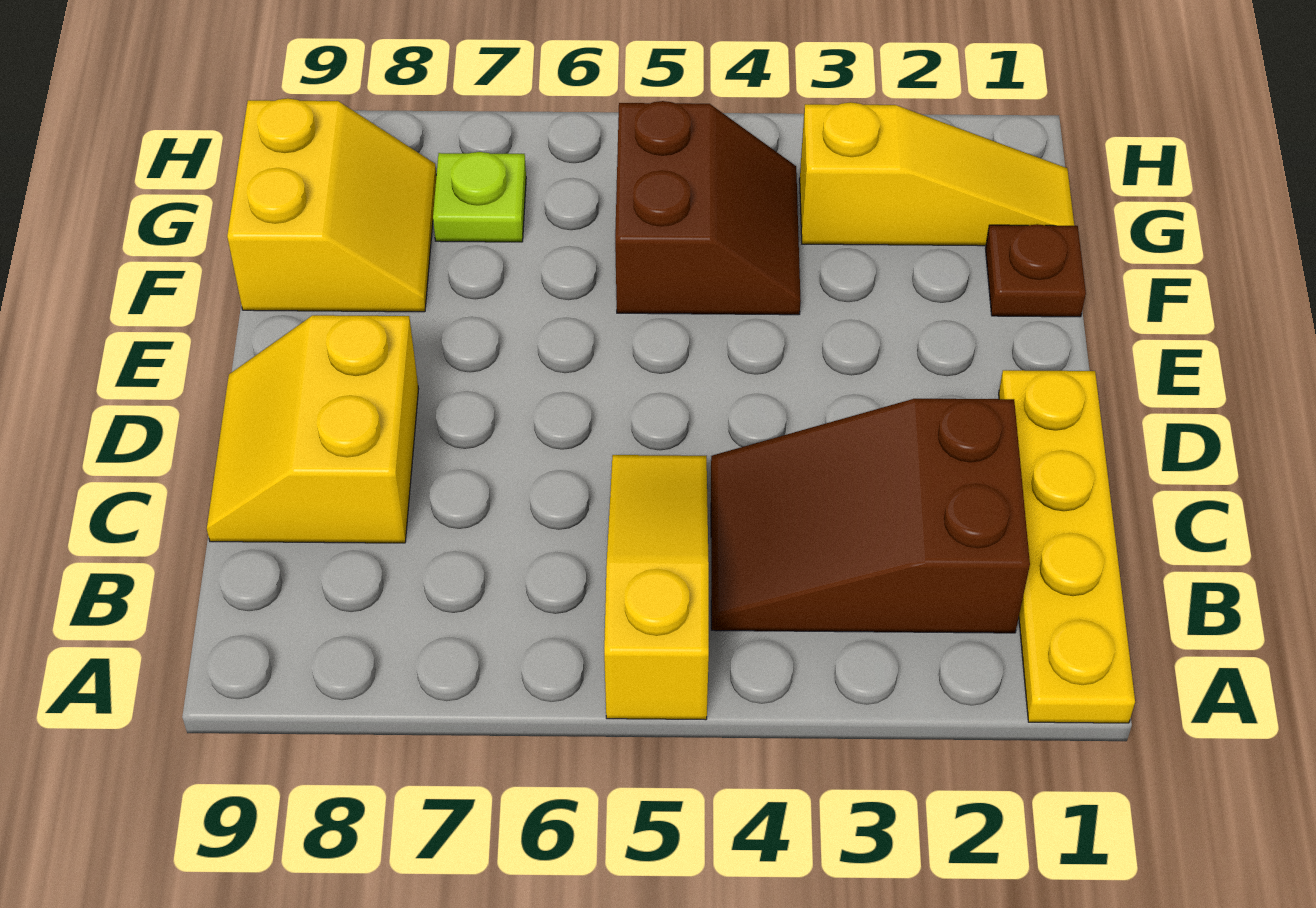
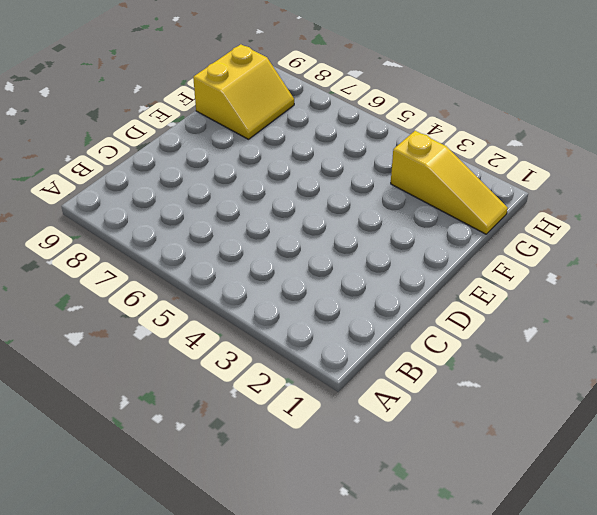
none -> yellow 1x4 plate [999,370,1135,723]
none -> yellow 1x3 slope [604,455,709,720]

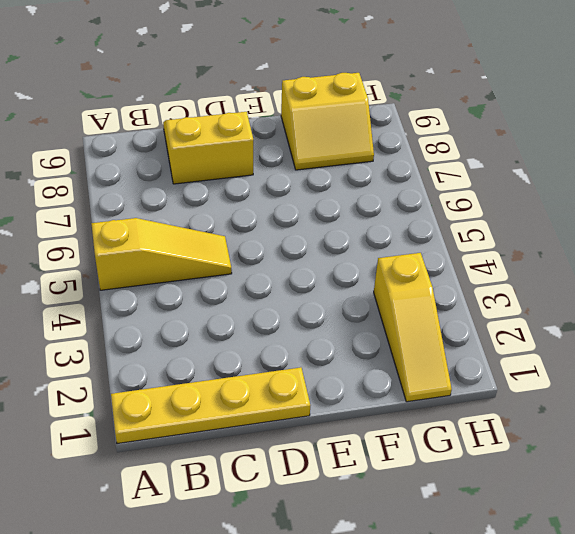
none -> brown 2x3 slope [711,399,1030,633]
none -> brown 1x1 plate [986,224,1086,317]

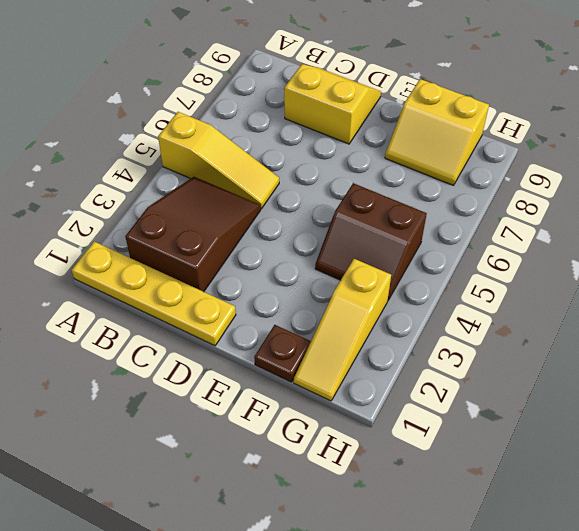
none -> lime 1x1 plate [433,152,526,242]

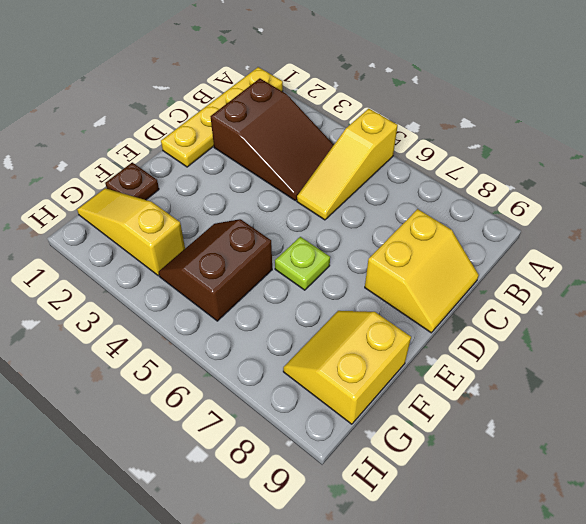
lime 1x1 plate [275,237,330,290] -> lime 1x1 plate moved to [433,152,526,242]

